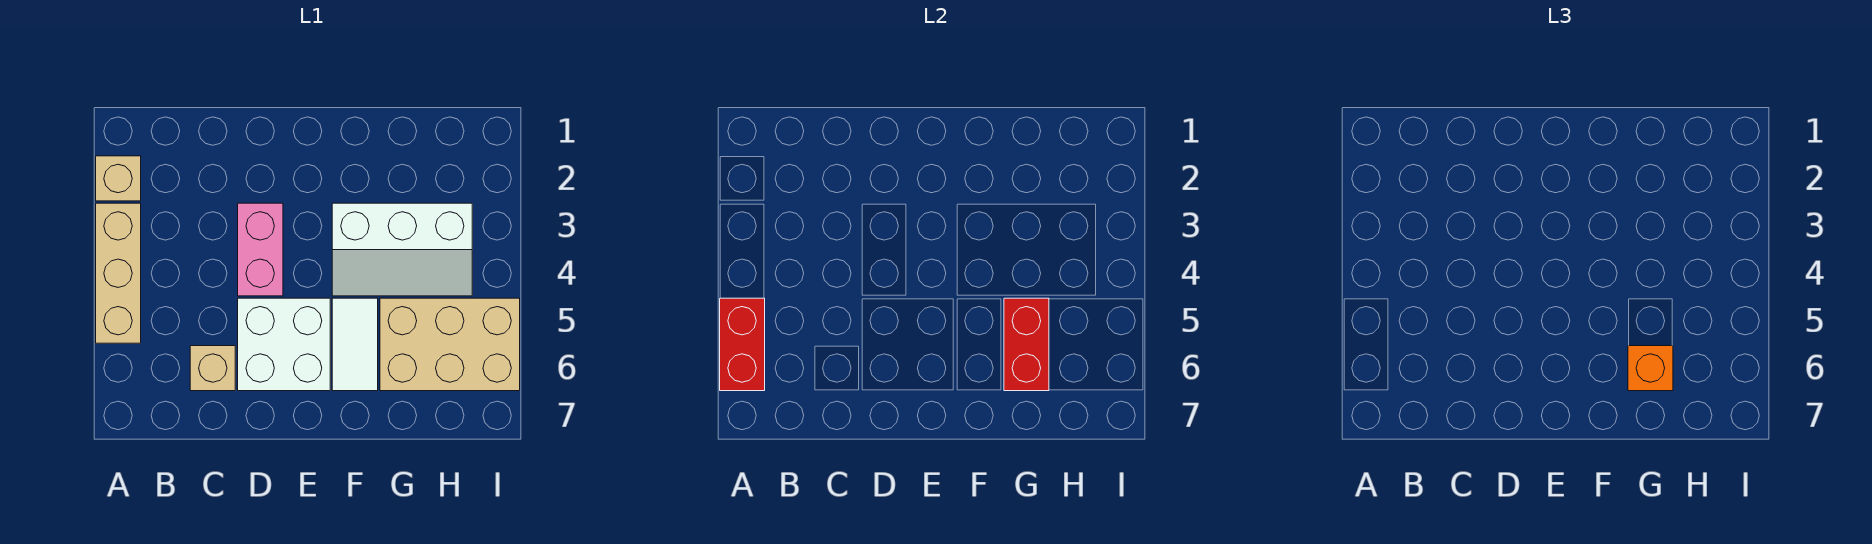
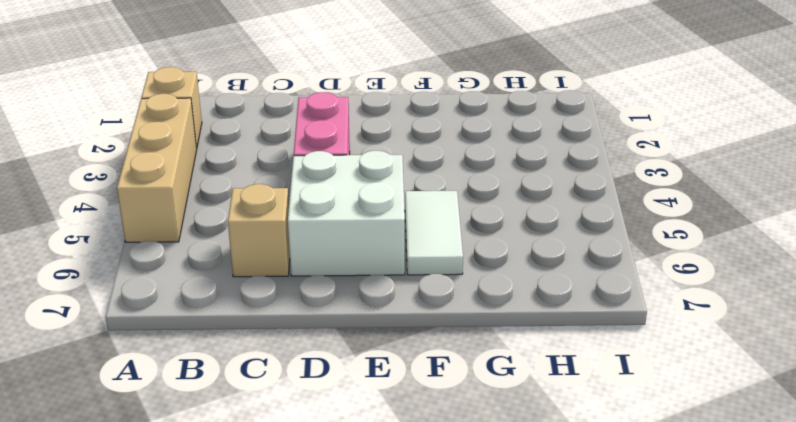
none -> white 2x3 slope [332,203,472,296]
none -> tan 2x3 brick [380,298,520,391]

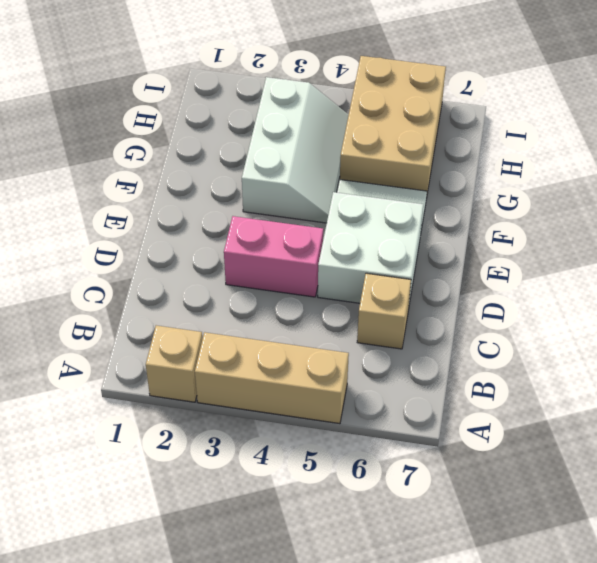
none -> red 1x2 brick [720,298,765,391]
none -> red 1x2 brick [1004,298,1049,391]

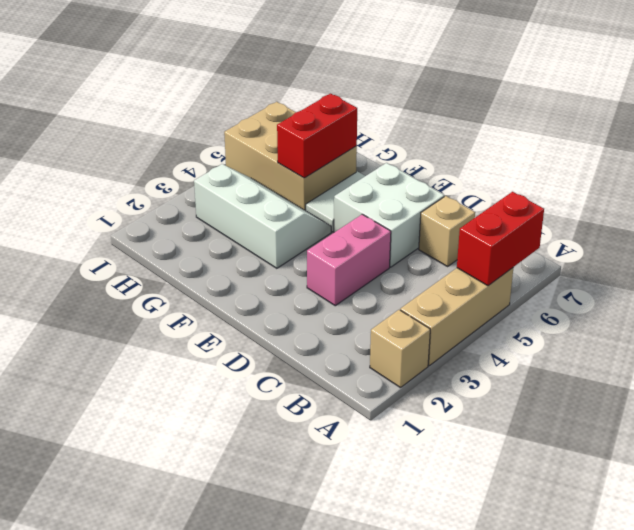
none -> orange 1x1 brick [1628,346,1673,391]

